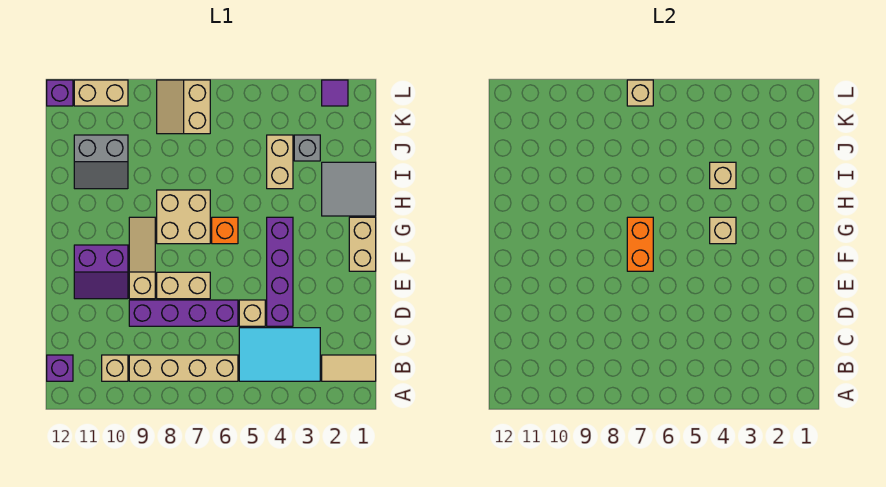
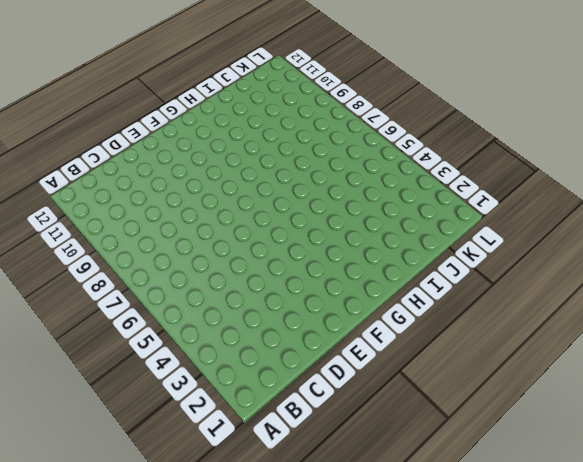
none -> tan 1x2 tile [322,355,376,381]
none -> cyan 2x3 tile [239,328,320,381]
none -> tan 1x4 brick [129,355,238,381]

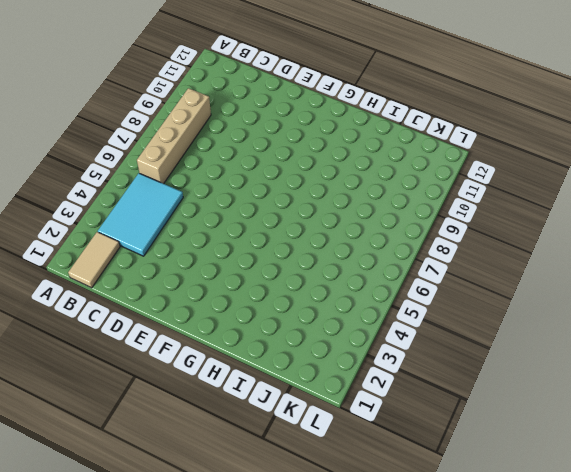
none -> tan 1x1 brick [102,355,128,381]
none -> purple 1x1 brick [47,355,73,381]
none -> purple 1x4 brick [267,217,293,326]

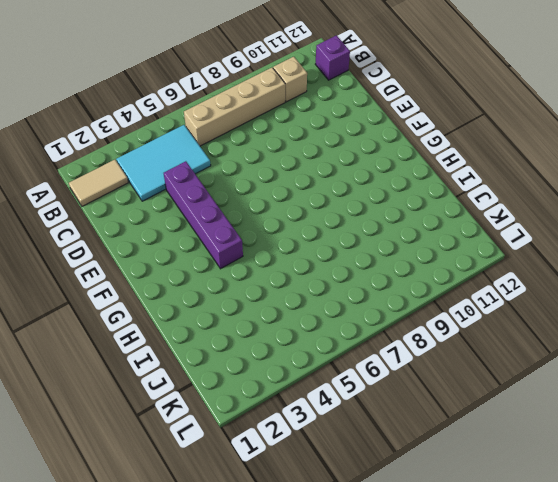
none -> tan 1x1 brick [239,300,265,326]
none -> purple 1x4 brick [129,300,238,326]
none -> tan 1x2 brick [157,272,210,299]

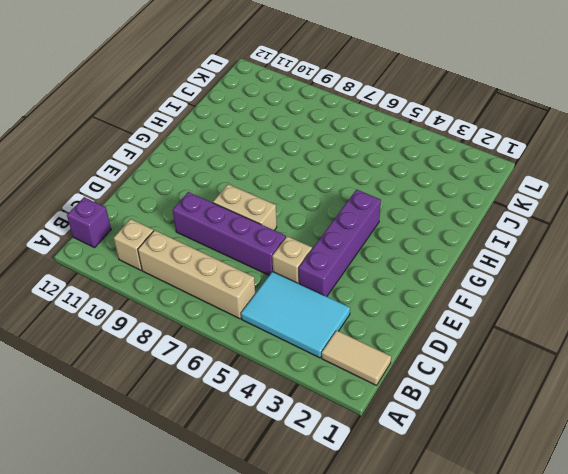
none -> tan 1x3 slope [129,217,155,299]
none -> purple 2x2 slope [74,245,128,299]
none -> tan 1x2 brick [349,217,376,271]

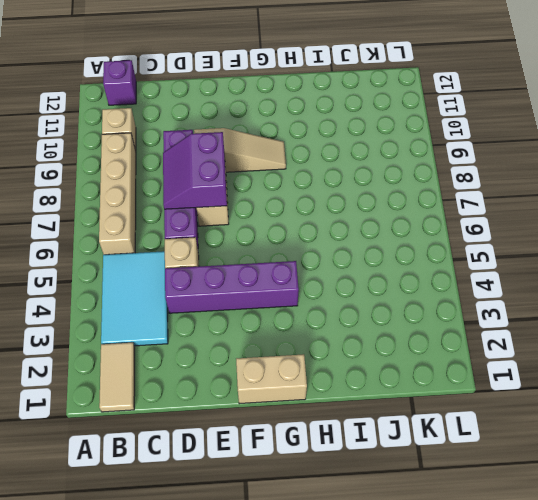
purple 2x2 slope [163,132,227,209] -> purple 2x2 slope moved to [74,245,128,299]
none -> orange 1x1 brick [212,217,238,244]
none -> tan 2x2 brick [157,190,210,244]
none -> grey 2x2 tile [322,162,376,216]

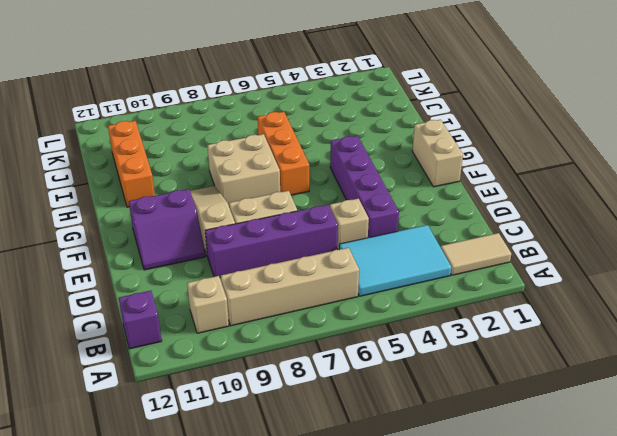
orange 1x3 brick [258,112,309,195] -> orange 1x1 brick [212,217,238,244]
orange 1x3 brick [108,121,155,207] -> grey 2x2 slope [74,135,128,189]
none -> grey 2x2 tile [322,162,376,216]
none -> tan 1x2 brick [267,135,293,189]
none -> grey 1x1 brick [294,135,320,161]

